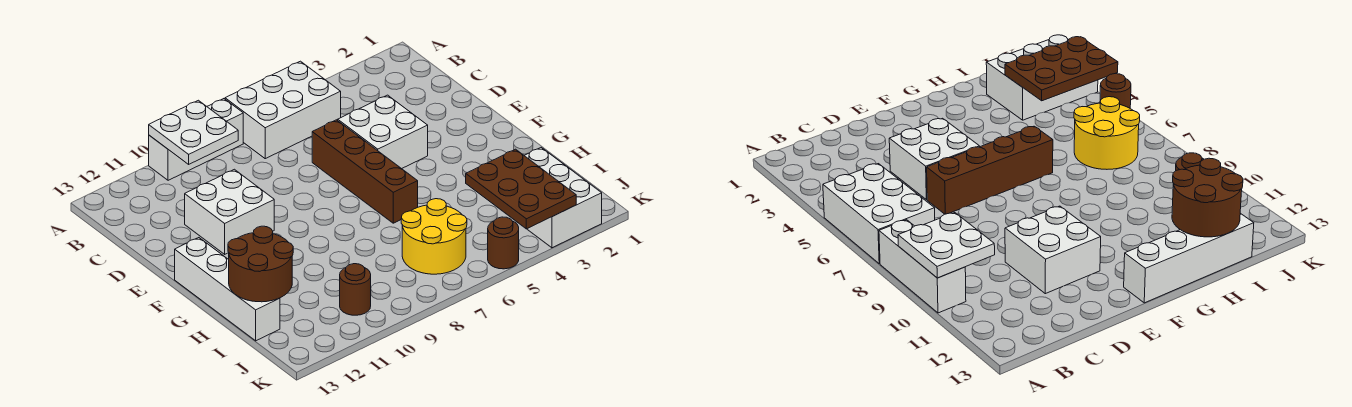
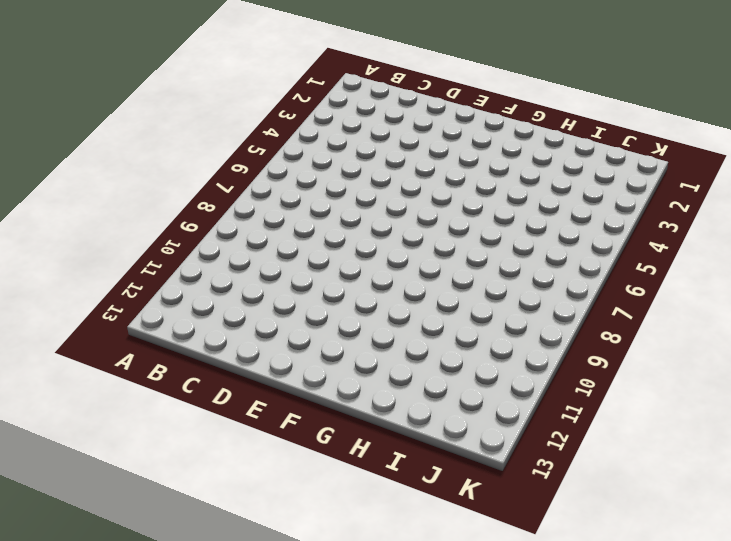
none -> white 2x3 brick [225,61,341,159]
none -> white 1x3 brick [149,99,243,180]
none -> white 2x2 brick [338,95,428,169]

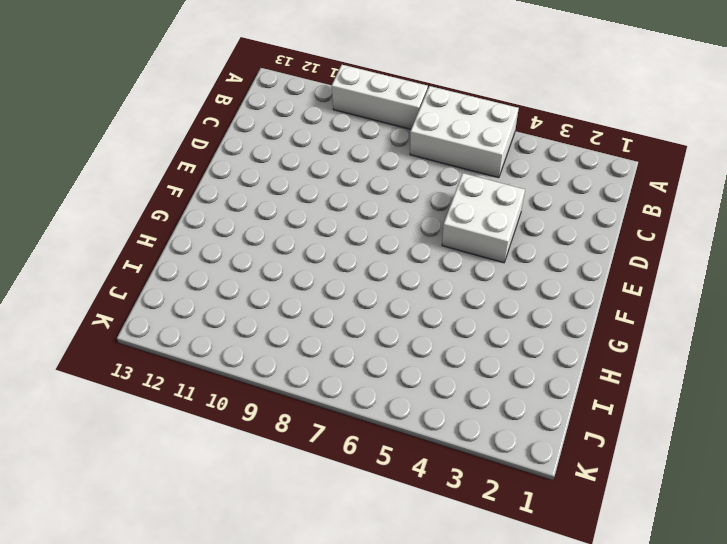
none -> brown 1x4 brick [312,120,418,223]
none -> white 2x2 brick [185,169,274,254]
none -> white 1x4 brick [175,238,280,341]

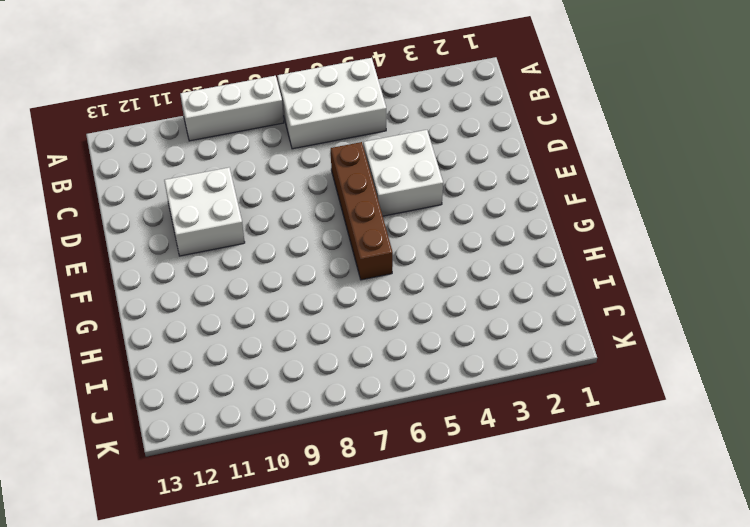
none -> white 1x4 brick [175,238,280,341]
none -> white 2x3 brick [524,148,602,248]
none -> yellow 2x2 round brick [401,199,467,274]

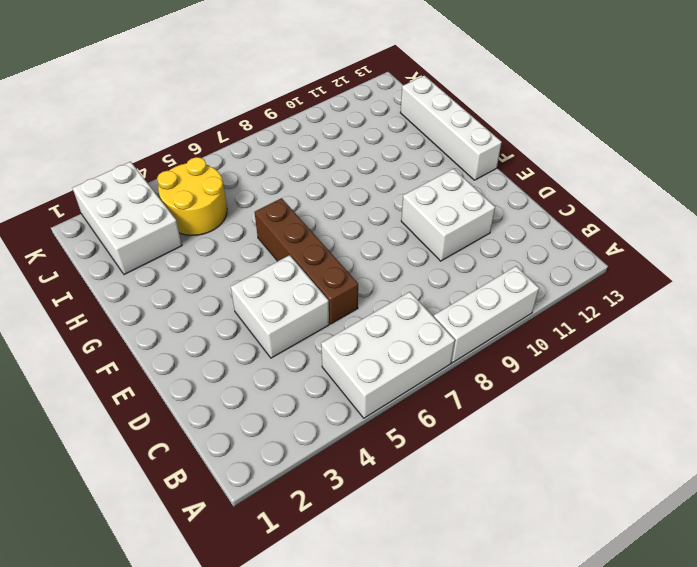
yellow 2x2 round brick [157,157,227,235] -> yellow 2x2 round brick moved to [401,199,467,274]
none -> brown 1x1 round brick [340,264,371,315]
none -> brown 1x1 round brick [488,217,519,269]
none -> white 2x2 plate [149,100,238,164]

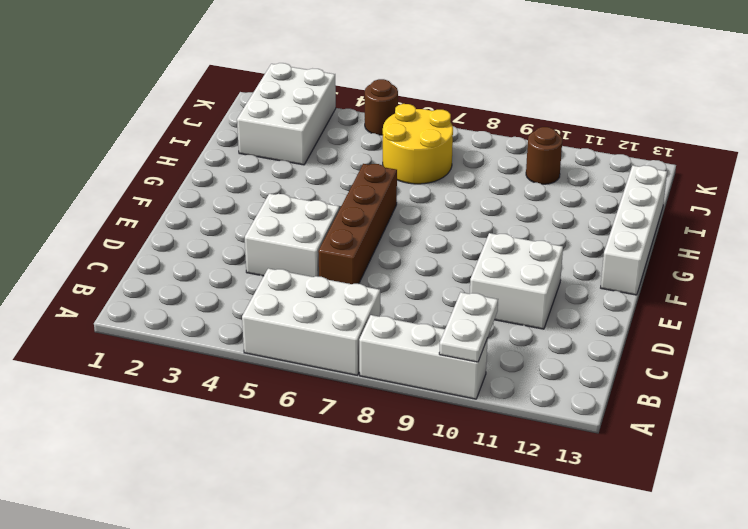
white 1x2 plate [439,292,498,362] -> white 2x2 plate [149,100,238,164]
none -> brown 2x2 round brick [228,226,293,302]
none -> brown 2x3 plate [466,149,576,229]

